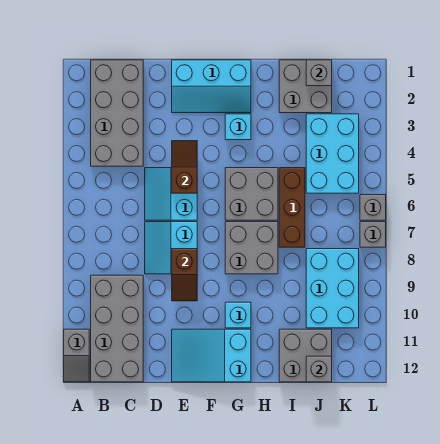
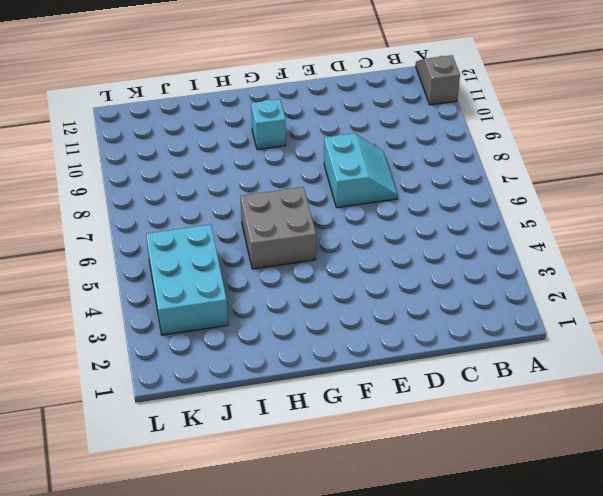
none -> grey 2x4 brick [91,60,143,166]
none -> grey 2x4 brick [91,275,143,382]
none -> cyan 2x2 slope [145,168,197,220]

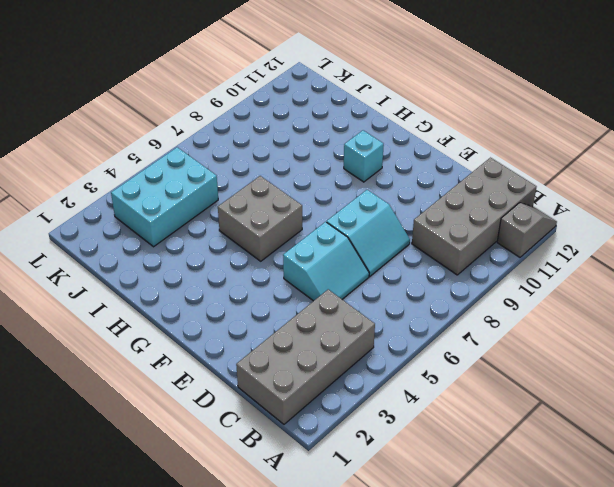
none -> cyan 2x3 slope [172,60,251,113]
none -> cyan 2x3 slope [172,329,251,382]
none -> cyan 1x1 brick [225,114,251,140]

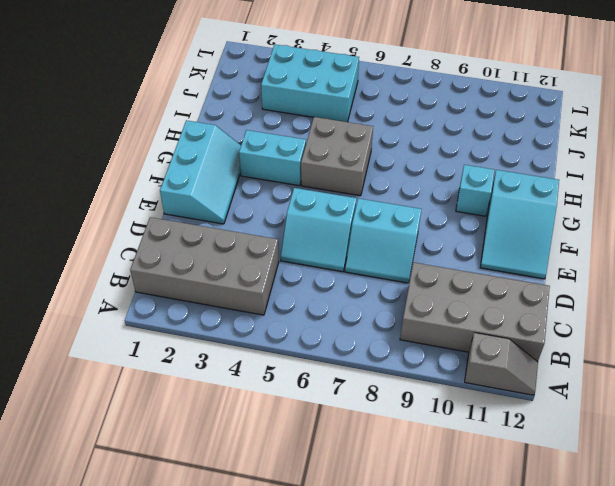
cyan 1x2 brick [239,130,306,186] -> cyan 1x1 brick [225,114,251,140]
none -> grey 2x2 brick [225,222,278,274]
none -> grey 2x2 brick [279,60,332,113]
none -> brown 1x3 brick [279,168,305,247]

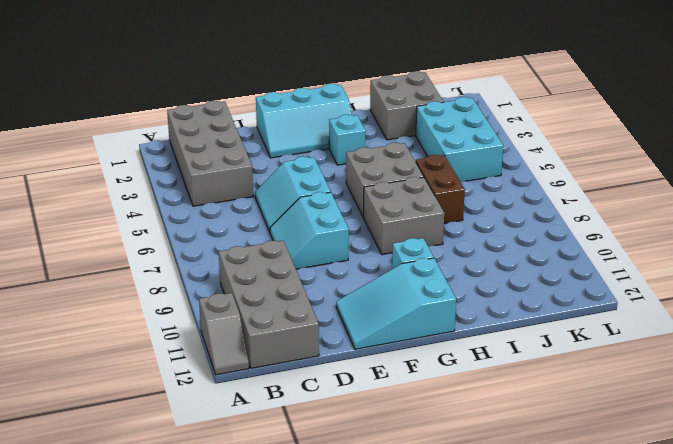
brown 1x2 brick [416,155,465,224] -> brown 1x3 brick [279,168,305,247]
none -> grey 2x2 brick [279,329,332,382]
none -> cyan 2x3 brick [306,249,359,328]
none -> grey 1x1 brick [360,195,386,220]

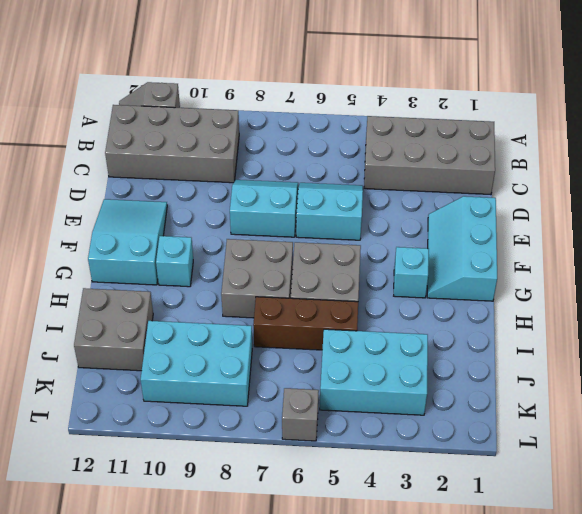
none -> grey 2x2 brick [279,60,332,113]
none -> grey 1x1 brick [360,222,386,247]
none -> brown 1x2 slope [172,141,197,193]

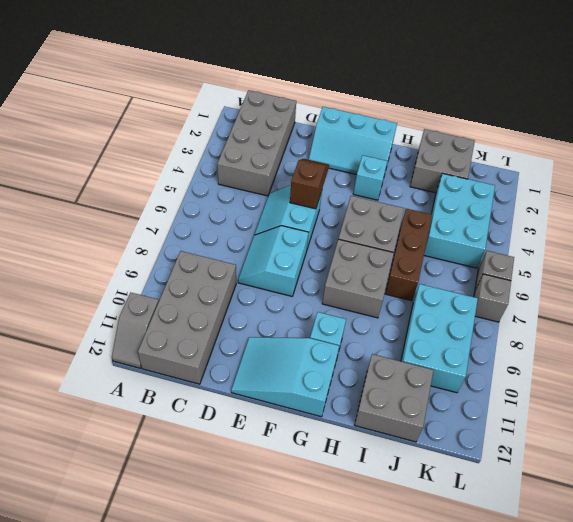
none -> brown 1x2 slope [172,249,197,301]
none -> grey 1x1 brick [306,60,332,86]
none -> grey 1x1 brick [306,356,332,382]

